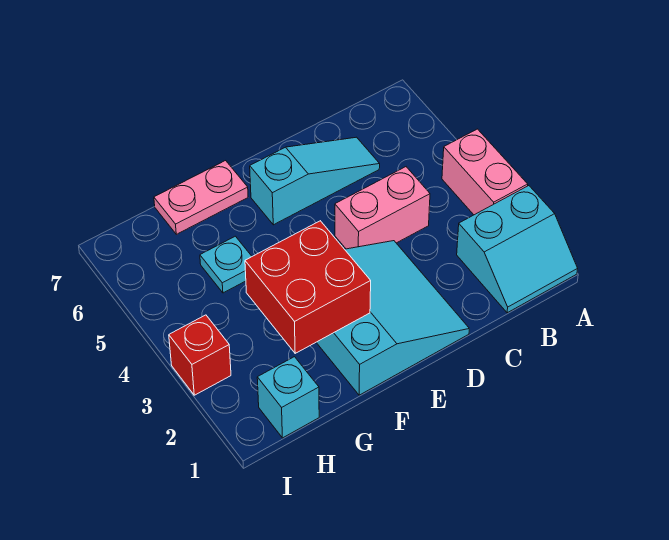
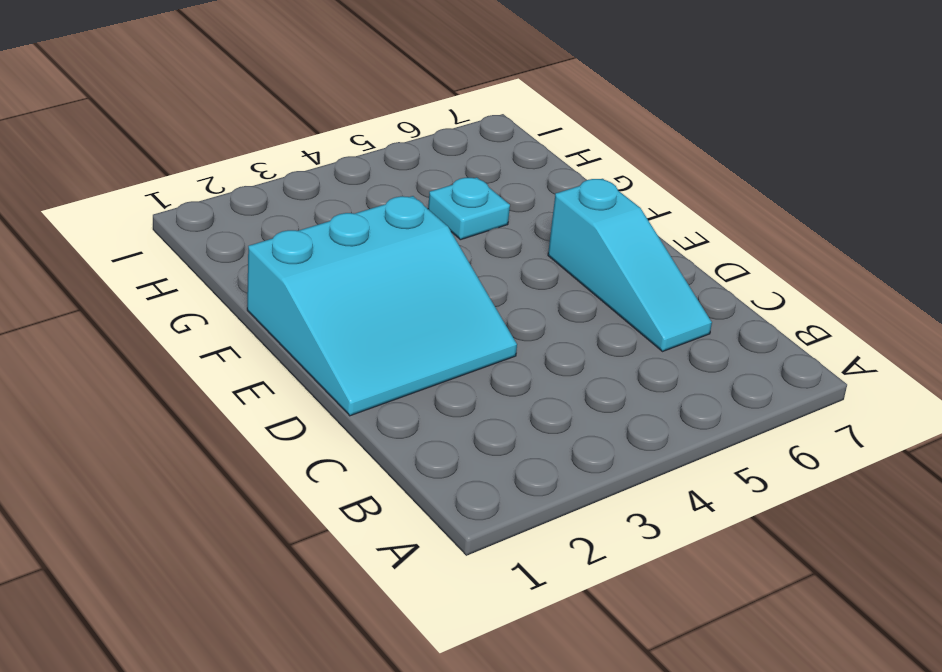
none -> cyan 2x2 slope [457,186,578,313]
none -> pink 1x2 brick [442,129,528,215]

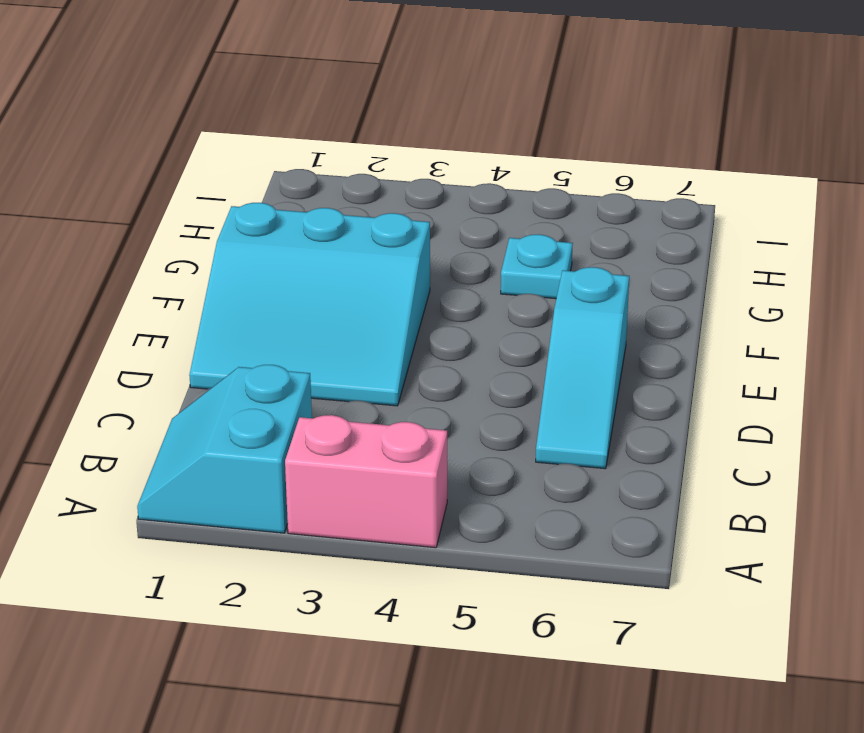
none -> pink 1x2 brick [335,167,430,249]
none -> pink 1x2 plate [154,161,248,234]

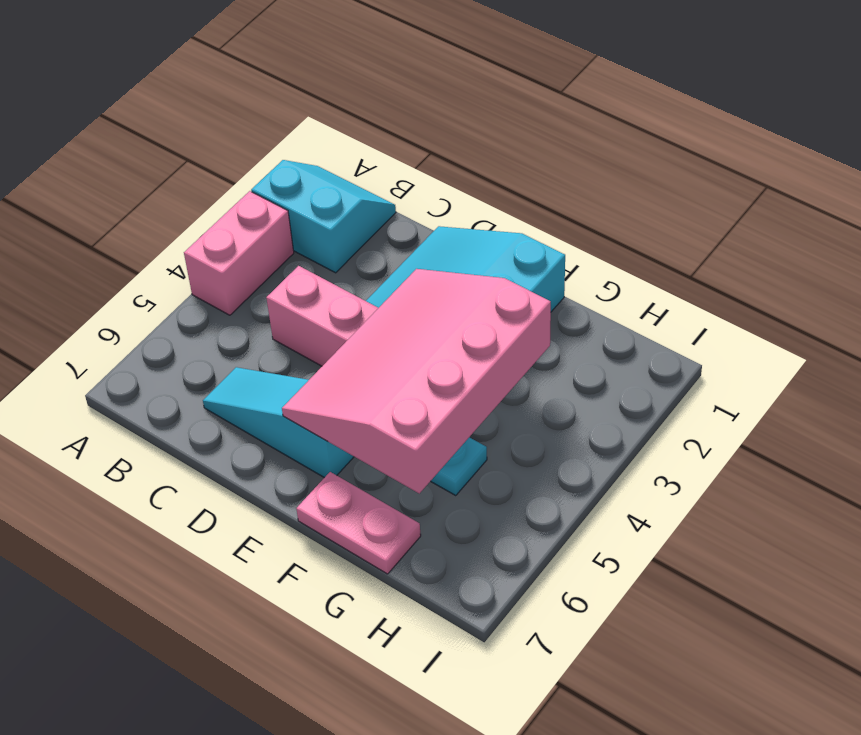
pink 3x4 slope [282,269,551,493] -> red 2x2 brick [245,221,371,353]
none -> cyan 1x1 brick [257,357,319,438]
none -> red 1x1 brick [169,315,231,395]

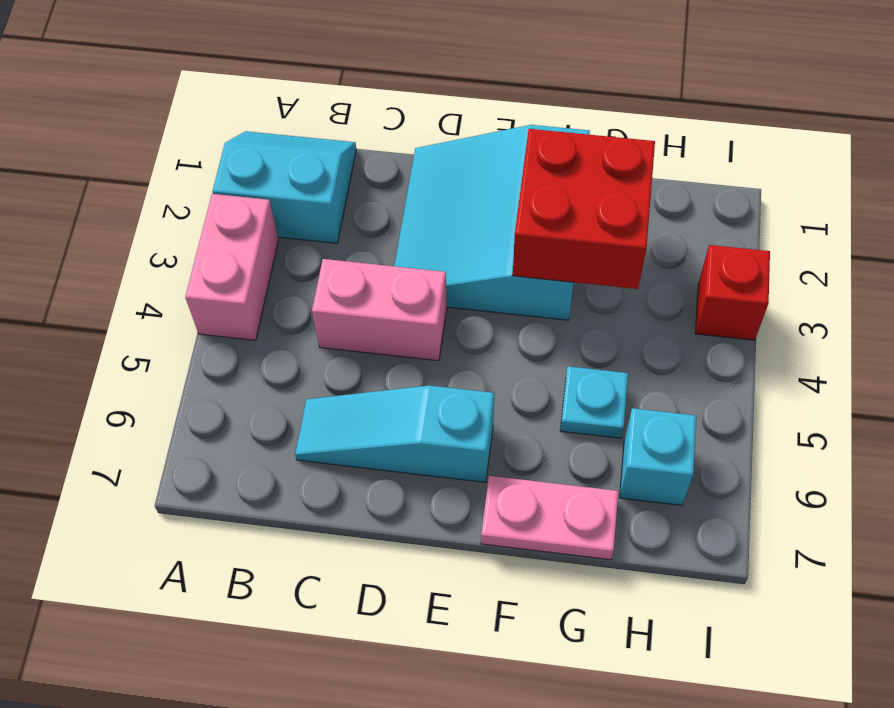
cyan 1x1 brick [620,408,696,505] -> cyan 1x1 brick moved to [257,357,319,438]

